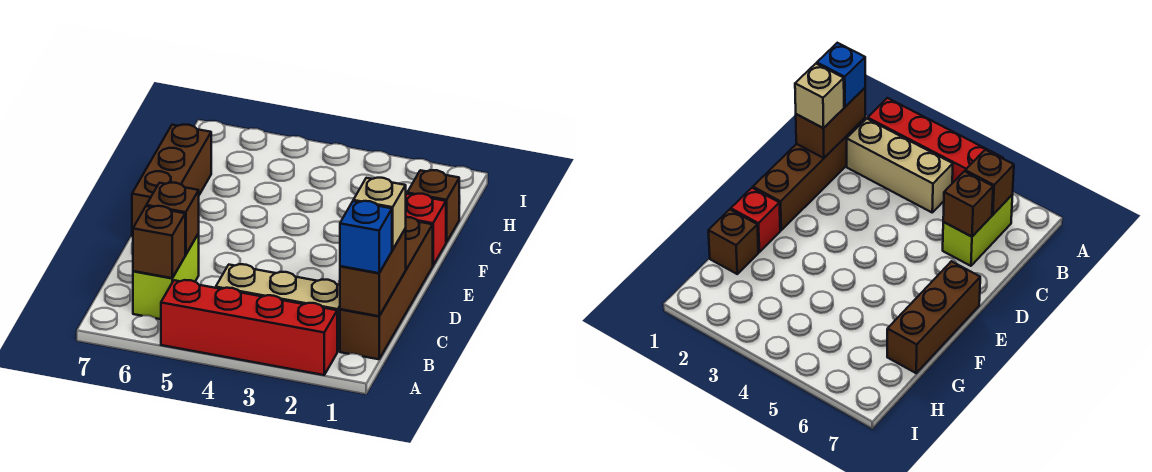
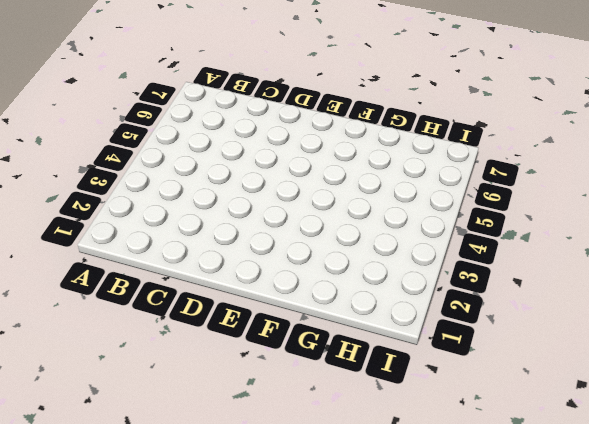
none -> red 1x4 brick [161,280,337,375]
none -> brown 1x4 brick [340,217,433,359]
none -> tan 1x3 brick [216,264,340,352]

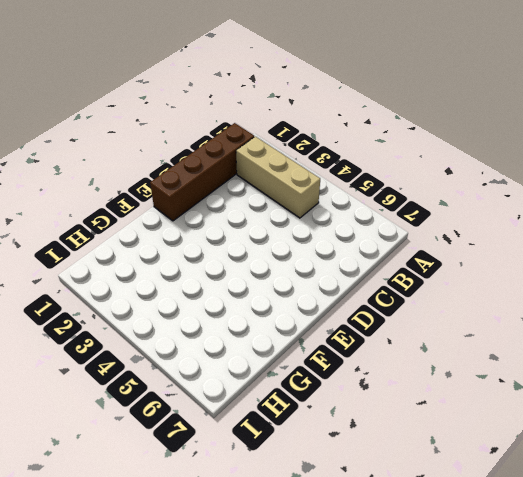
none -> red 1x4 brick [161,280,337,375]
none -> lime 1x2 brick [133,234,199,319]
none -> brown 1x3 brick [132,125,211,236]

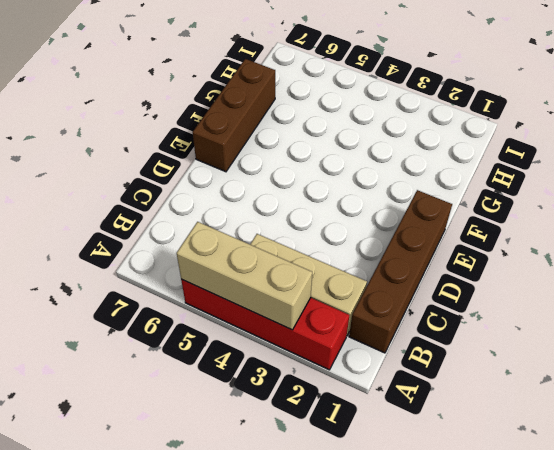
tan 1x3 brick [177,222,312,330] -> none
none -> lime 1x2 brick [133,234,199,319]
none -> red 1x1 brick [406,194,446,265]
none -> brown 1x1 brick [407,170,459,242]

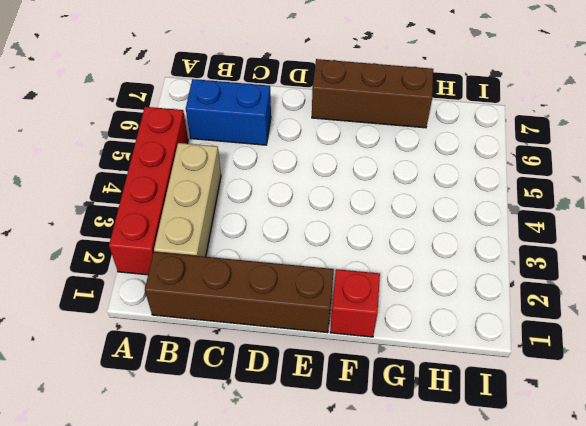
blue 1x2 brick [186,79,271,145] -> lime 1x2 brick [133,234,199,319]
none -> brown 1x1 brick [407,170,459,242]
none -> brown 1x2 brick [340,228,406,316]
none -> brown 1x1 brick [133,206,185,278]

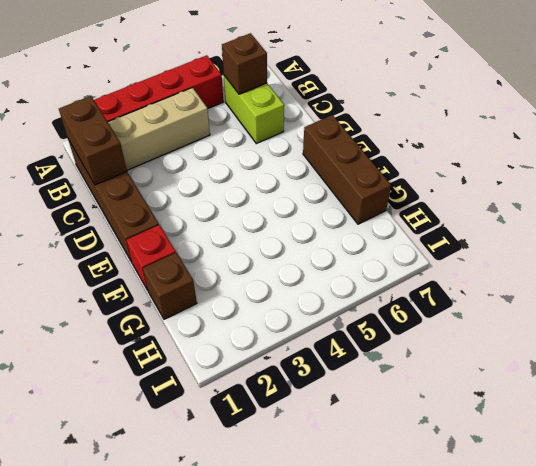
none -> brown 1x1 brick [146,183,199,255]
none -> blue 1x1 brick [340,201,392,273]
none -> tan 1x1 brick [353,178,406,250]

